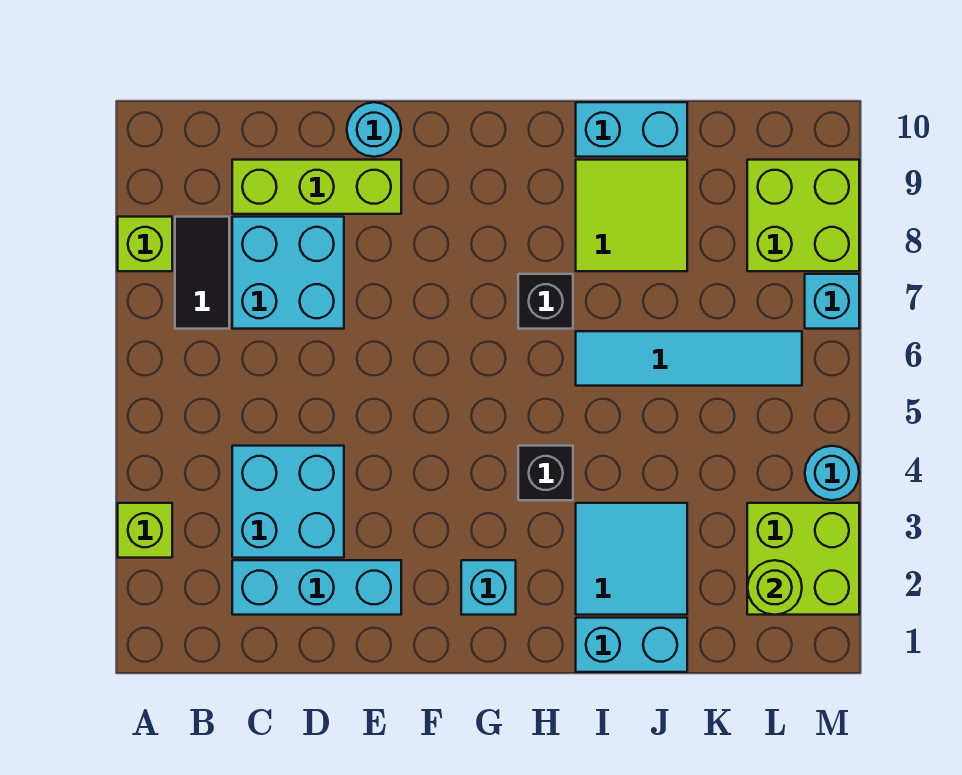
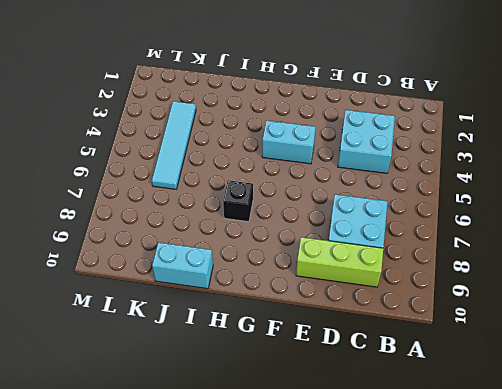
cyan 1x2 brick [262,120,316,164] -> cyan 1x2 brick moved to [576,618,687,672]
cyan 1x4 tile [152,101,196,189] -> cyan 1x4 tile turned to [576,331,802,386]
none -> lime 1x1 brick [118,503,172,558]
none -> lime 1x1 brick [118,217,172,271]
none -> black 1x2 tile [175,217,229,329]

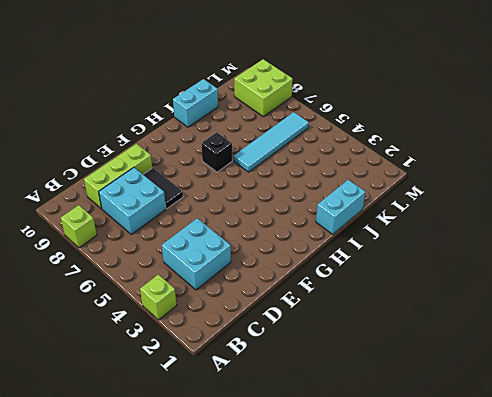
black 1x2 tile [143,168,183,209] -> black 1x2 tile moved to [175,217,229,329]
none -> cyan 1x3 brick [232,560,401,615]
none -> cyan 1x1 round brick [347,102,401,157]
none -> cyan 1x1 brick [461,560,516,615]

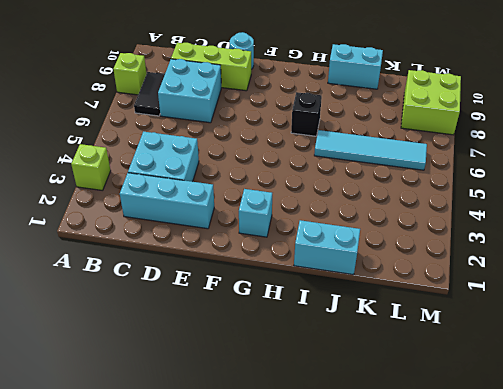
none -> black 1x1 brick [518,446,573,500]
none -> cyan 2x2 tile [576,503,687,615]
none -> lime 2x2 tile [576,160,687,271]

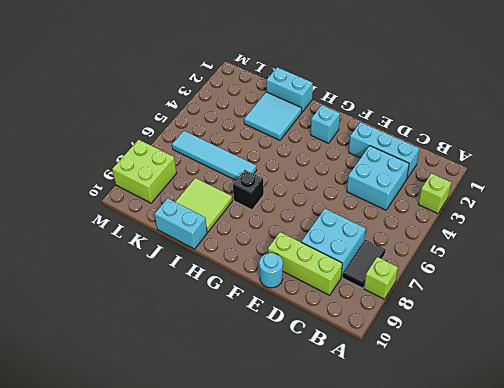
none -> black 1x1 brick [518,446,573,500]
none -> lime 2x2 brick [747,503,859,615]
none -> cyan 1x1 round brick [805,446,859,500]

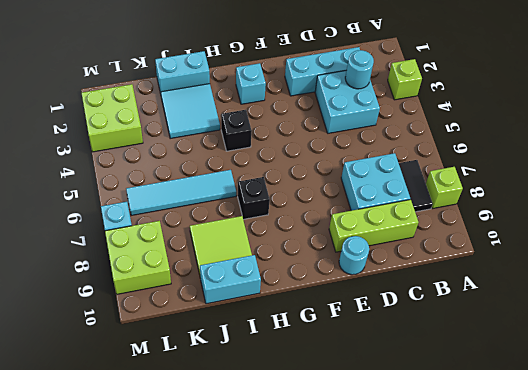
cyan 1x1 round brick [345,50,374,89] -> cyan 1x1 round brick moved to [805,446,859,500]
none -> lime 1x1 round brick [748,560,802,615]

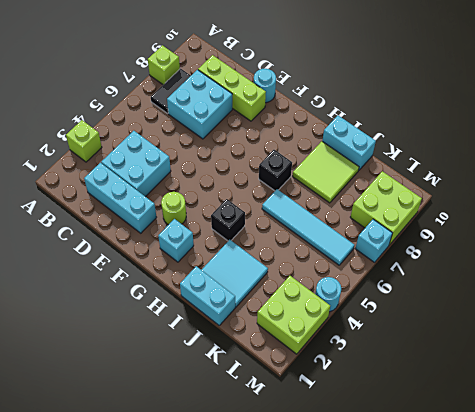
lime 1x1 round brick [161,192,186,225] -> lime 1x1 round brick moved to [748,560,802,615]

